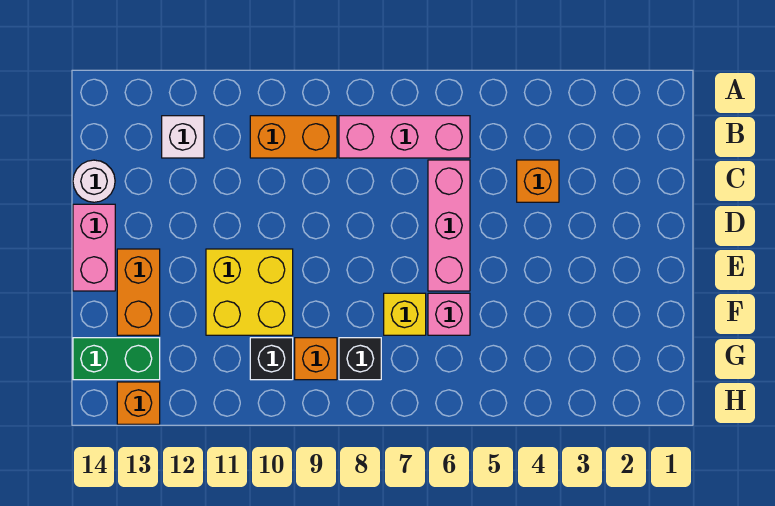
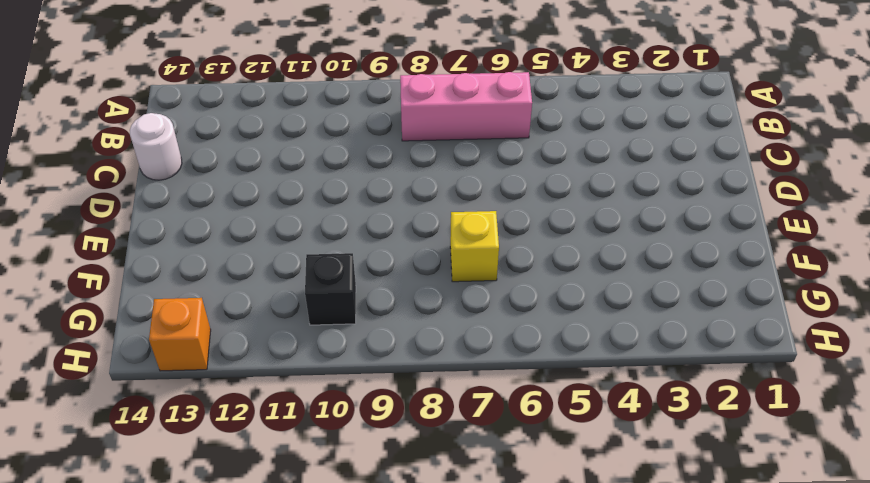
none -> orange 1x2 brick [250,116,337,158]
none -> white 1x1 brick [162,116,204,158]
none -> orange 1x1 brick [517,160,559,202]

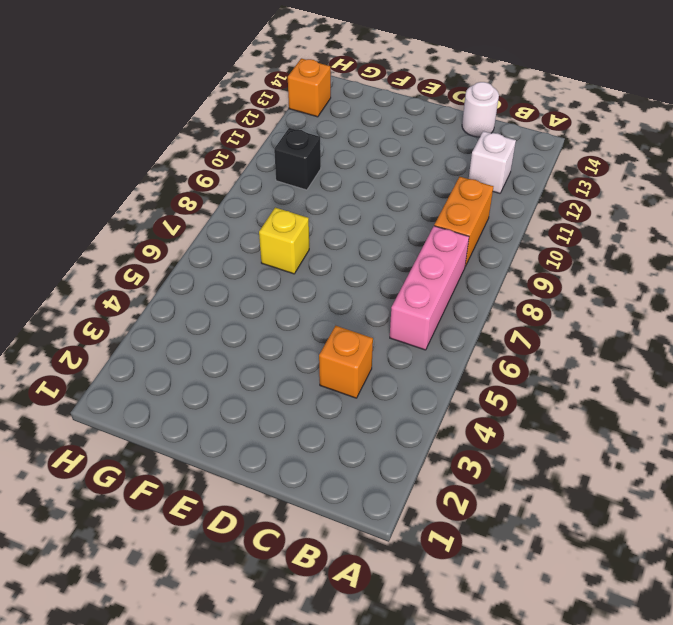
none -> pink 1x3 brick [428,160,470,291]
none -> pink 1x2 brick [73,204,115,291]
none -> yellow 2x2 brick [206,249,293,335]

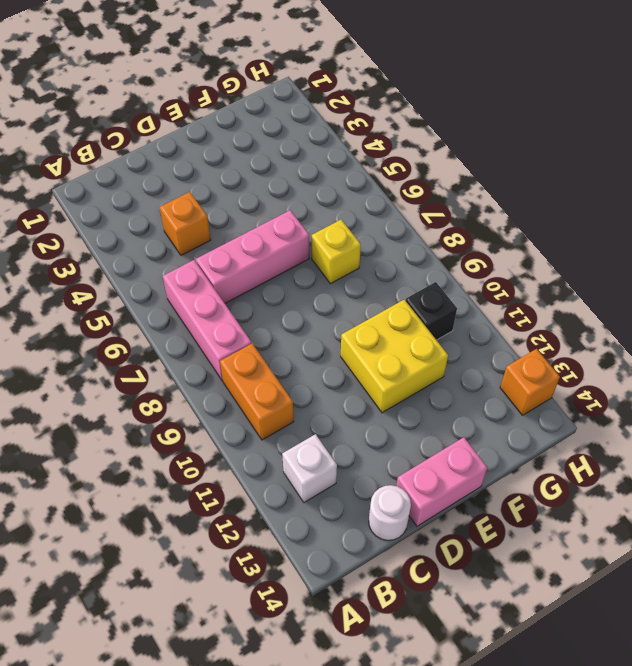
none -> orange 1x2 brick [117,249,160,335]
none -> pink 1x1 brick [428,293,470,335]
none -> black 1x1 brick [339,338,381,380]

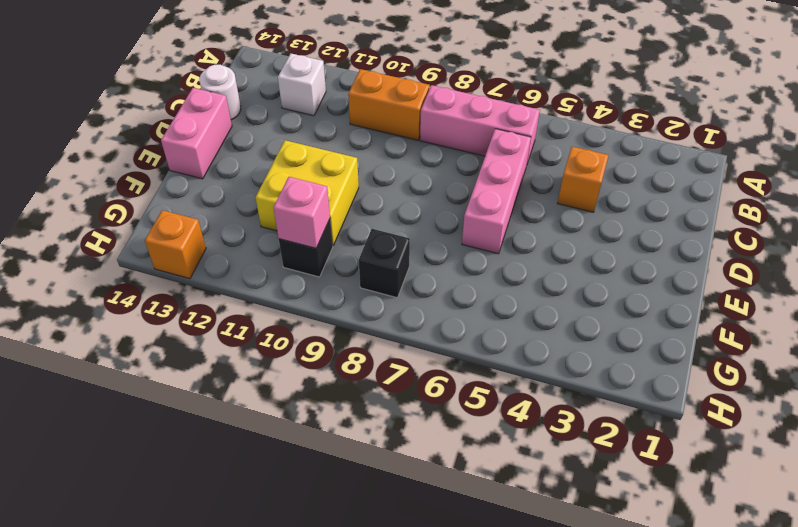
pink 1x1 brick [273,177,330,248] -> pink 1x1 brick moved to [428,293,470,335]
none -> orange 1x2 brick [117,249,160,335]
none -> yellow 1x1 brick [384,293,426,335]
none -> orange 1x1 brick [295,338,337,380]

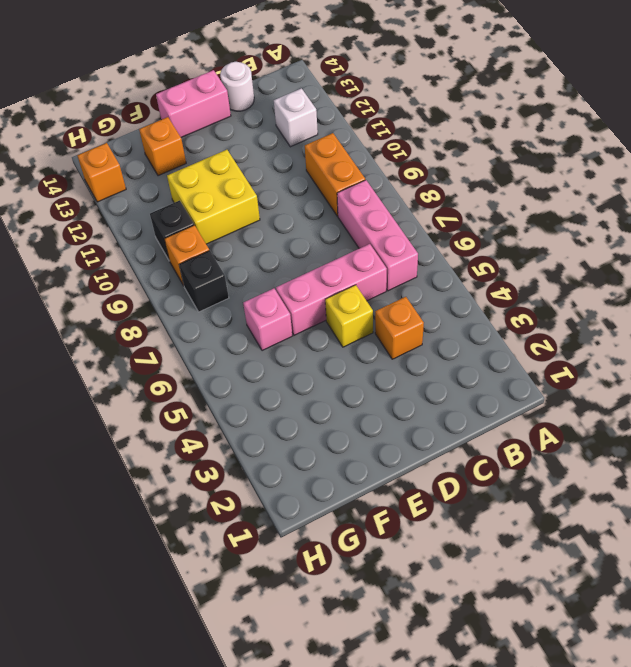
yellow 1x1 brick [325,285,373,347] -> yellow 1x1 brick moved to [384,293,426,335]
orange 1x1 brick [139,117,186,176] -> orange 1x2 brick [117,249,160,335]
none -> green 1x2 brick [73,338,160,380]

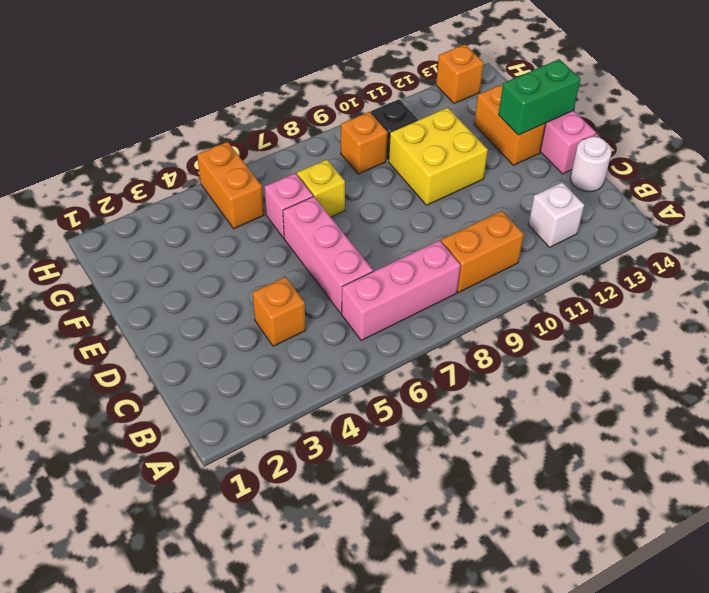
green 1x2 brick [498,59,580,135] -> green 1x2 brick moved to [73,338,160,380]
orange 1x2 brick [197,142,264,229] -> none
none -> black 1x1 brick [339,338,381,380]

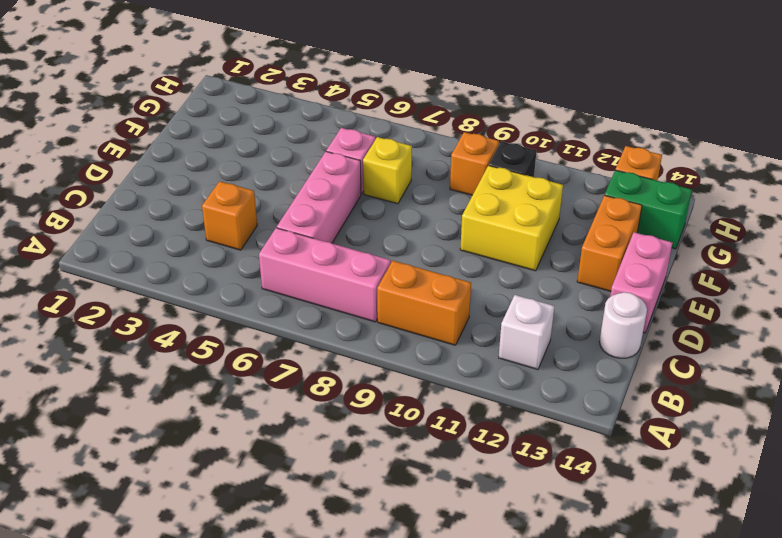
none -> black 1x1 brick [339,338,381,380]

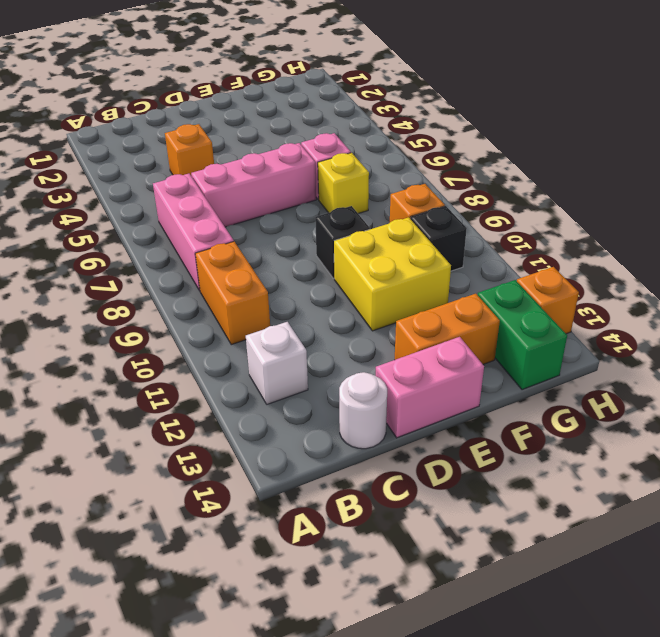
black 1x1 brick [315,206,370,278] -> black 1x1 brick moved to [339,338,381,380]

